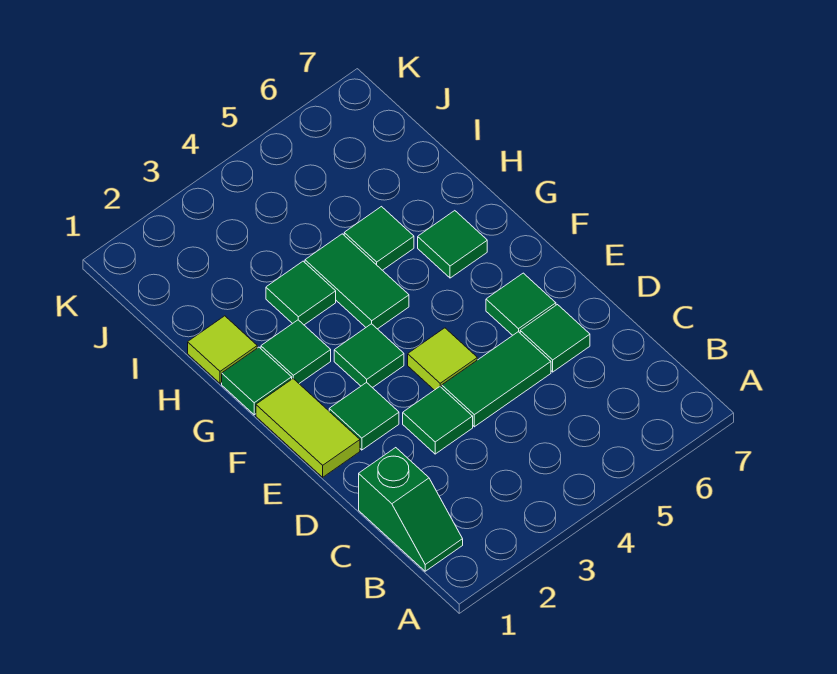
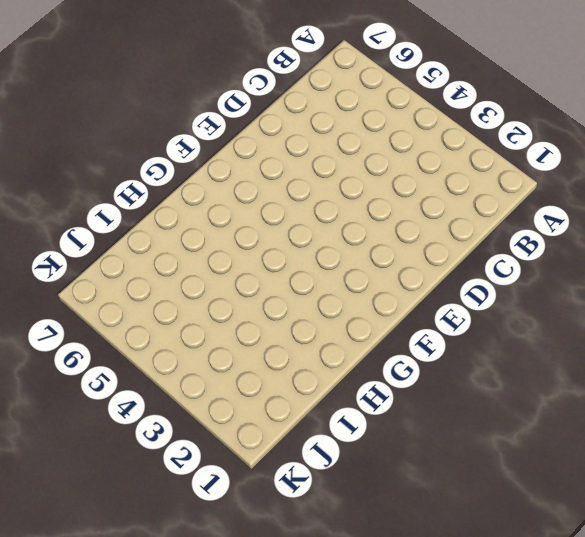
none -> green 1x2 slope [359,448,463,571]
none -> green 1x1 tile [403,387,473,454]
none -> green 1x2 tile [442,332,551,427]

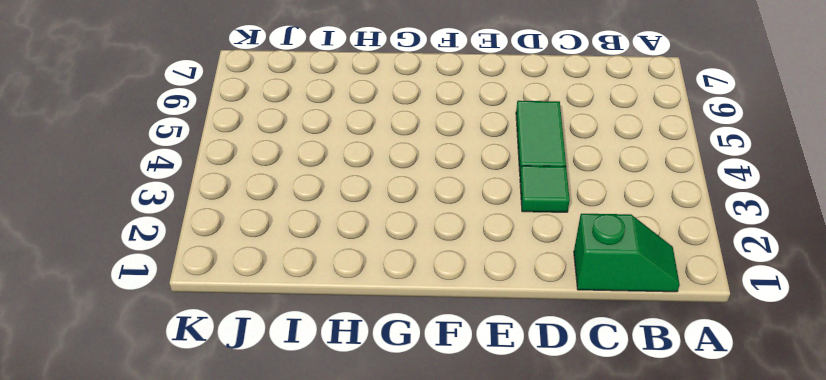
none -> green 1x1 tile [520,305,590,372]
none -> lime 1x2 tile [256,379,360,477]
none -> green 1x1 tile [329,382,399,450]

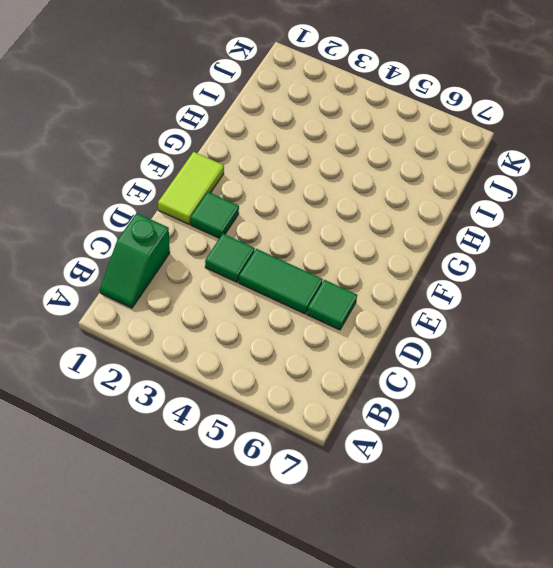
none -> lime 1x1 tile [408,328,477,390]
none -> green 1x1 tile [486,273,556,335]
none -> green 1x1 tile [334,324,404,388]

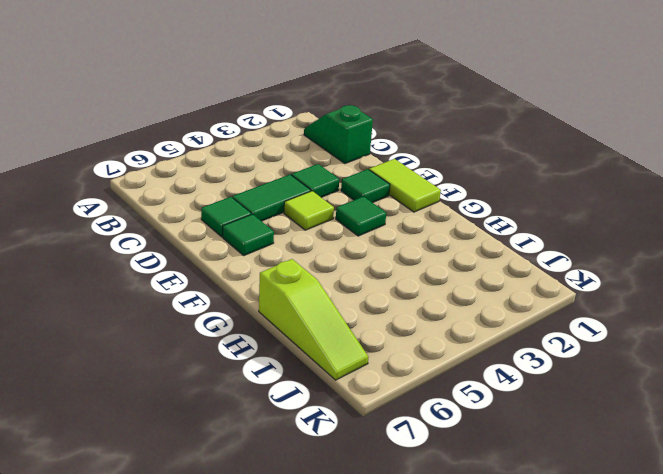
lime 1x3 slope [259,259,368,380] -> none
none -> green 1x1 tile [222,347,292,415]
none -> green 1x1 tile [261,320,331,383]
none -> green 1x2 tile [305,234,409,329]

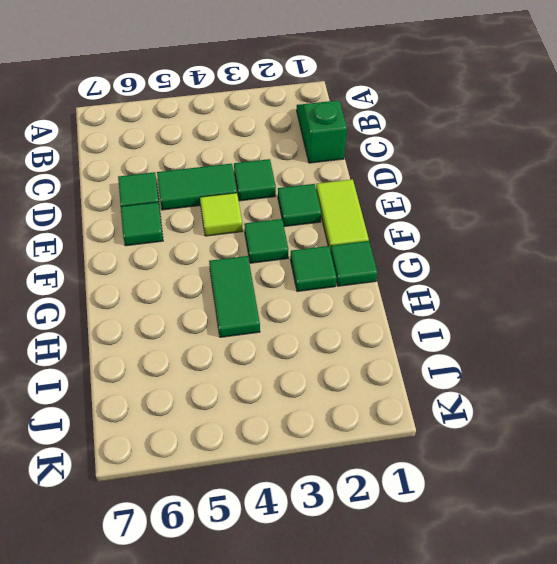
none -> green 1x1 tile [418,211,487,278]
none -> lime 1x1 tile [188,316,257,383]
none -> green 1x1 tile [266,261,336,325]

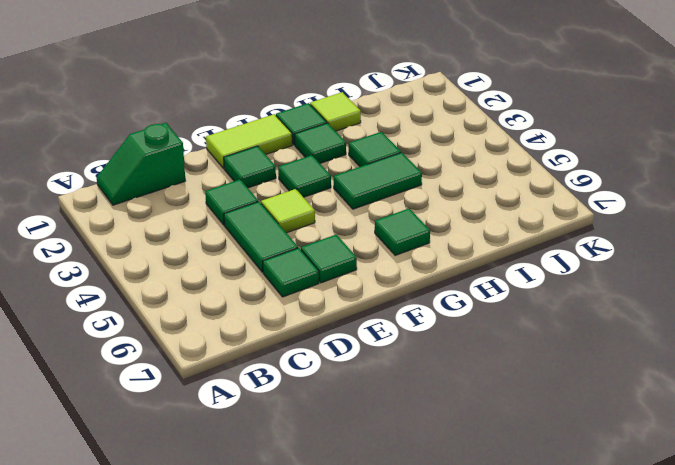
none -> green 1x1 tile [344,207,414,270]

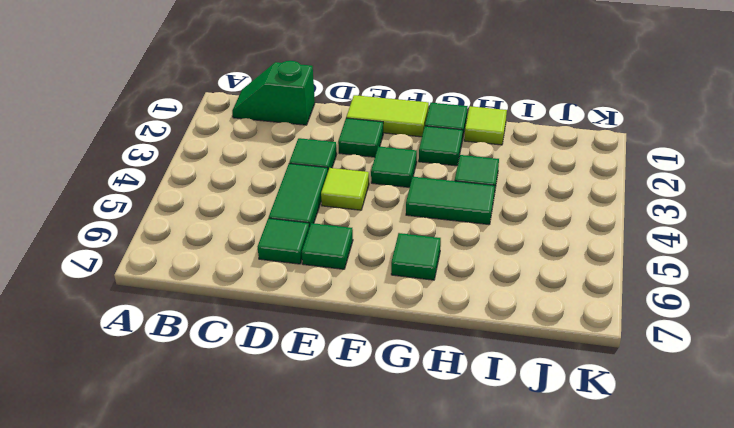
none -> green 1x1 tile [344,207,414,270]

